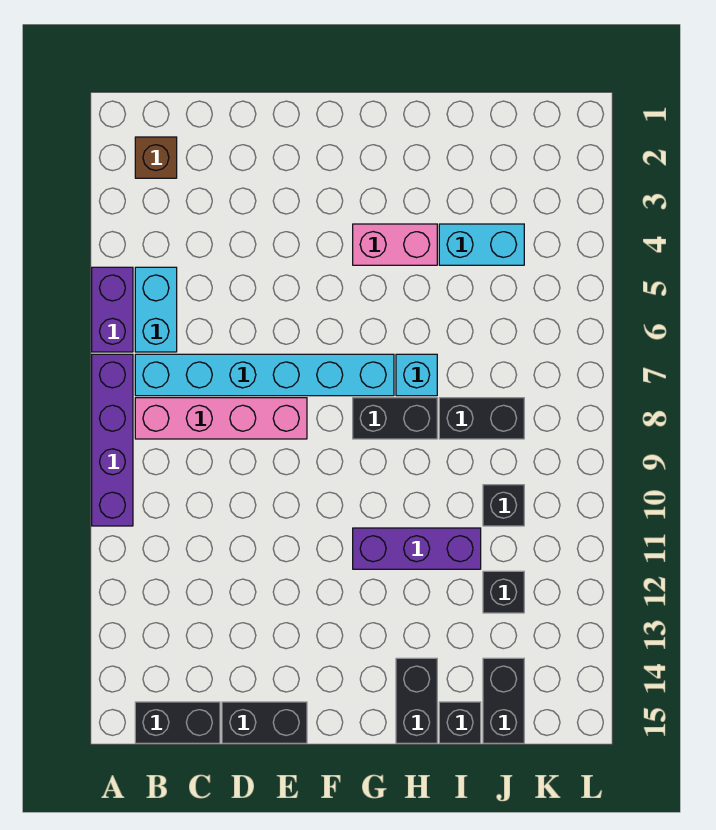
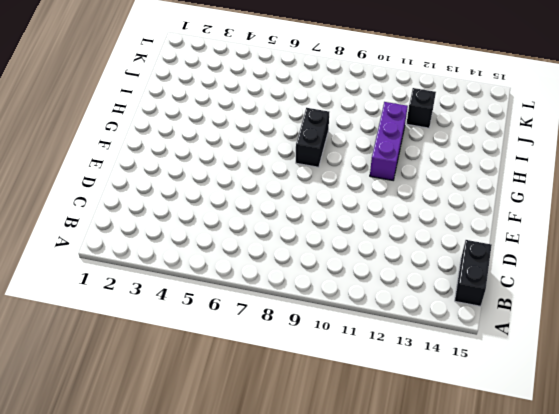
none -> purple 1x2 brick [92,267,133,352]
none -> purple 1x4 brick [92,354,133,526]
none -> brown 1x1 brick [135,137,177,178]

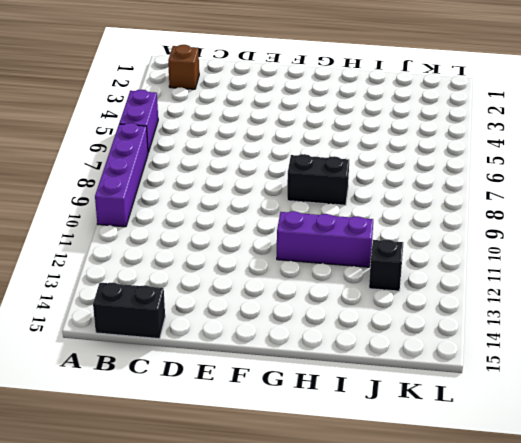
none -> cyan 1x2 brick [135,267,177,352]
none -> cyan 1x6 brick [135,354,394,396]
none -> pink 1x4 brick [135,398,307,439]

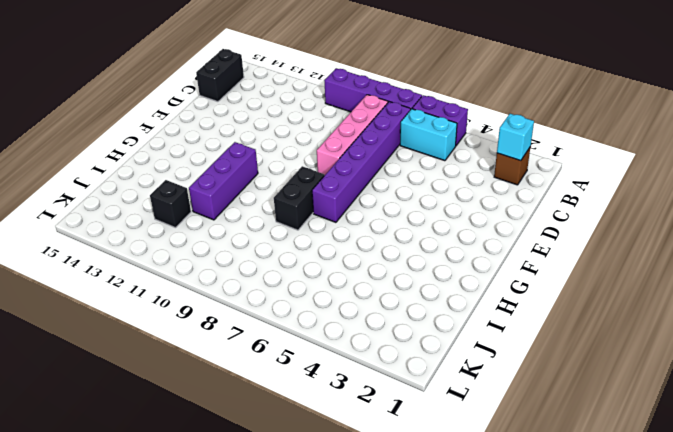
cyan 1x1 brick [497,114,534,161] -> cyan 1x1 brick moved to [396,354,437,396]
purple 1x6 brick [312,102,411,222] -> cyan 1x6 brick [135,354,394,396]
none -> black 1x2 brick [222,702,307,743]
none -> pink 1x2 brick [353,224,437,265]
none -> black 1x2 brick [396,658,437,743]

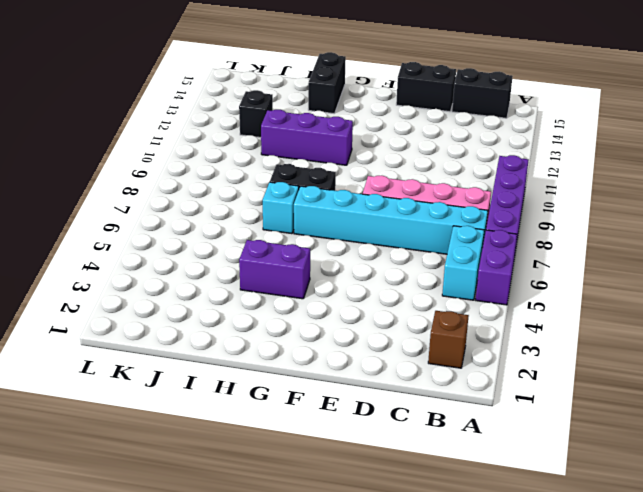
purple 1x2 brick [239,240,310,299] -> pink 1x2 brick [353,224,437,265]
none -> cyan 1x2 brick [439,224,524,265]
none -> black 1x2 brick [439,398,524,439]
none -> black 1x1 brick [439,702,481,743]

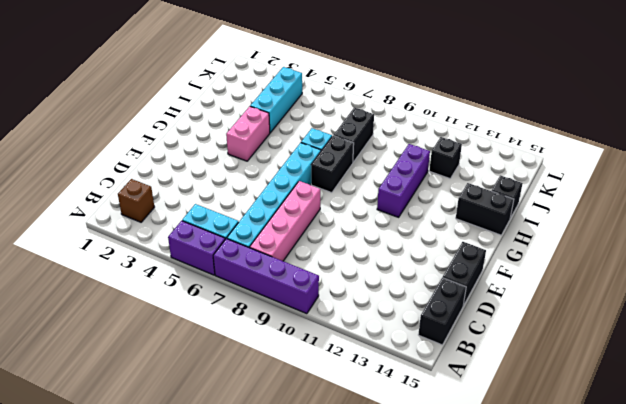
cyan 1x3 brick [250,67,302,133] -> cyan 1x2 brick [439,224,524,265]
none -> black 1x1 brick [483,485,524,526]
none -> black 1x2 brick [483,658,524,743]

